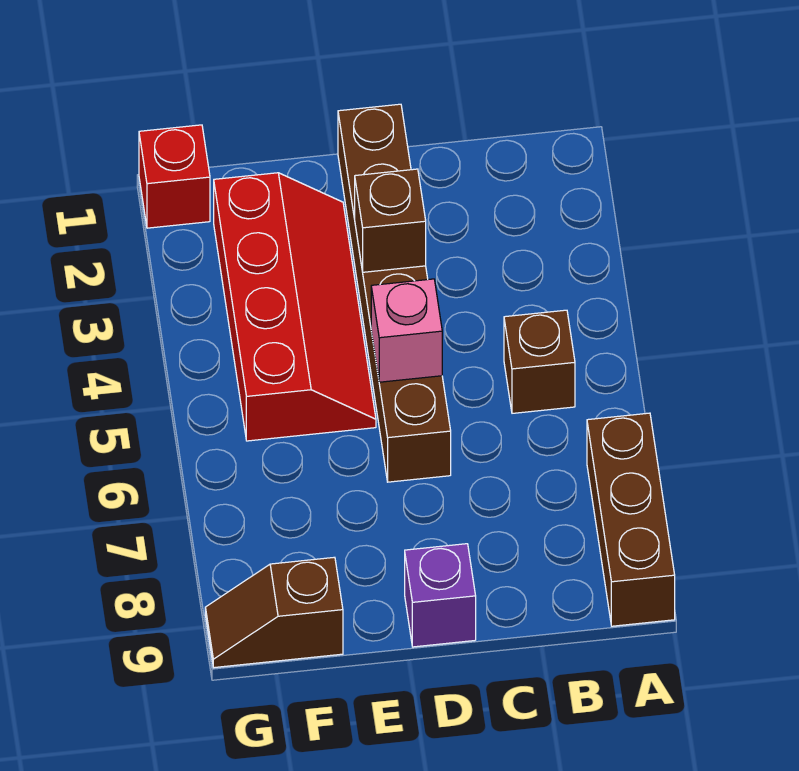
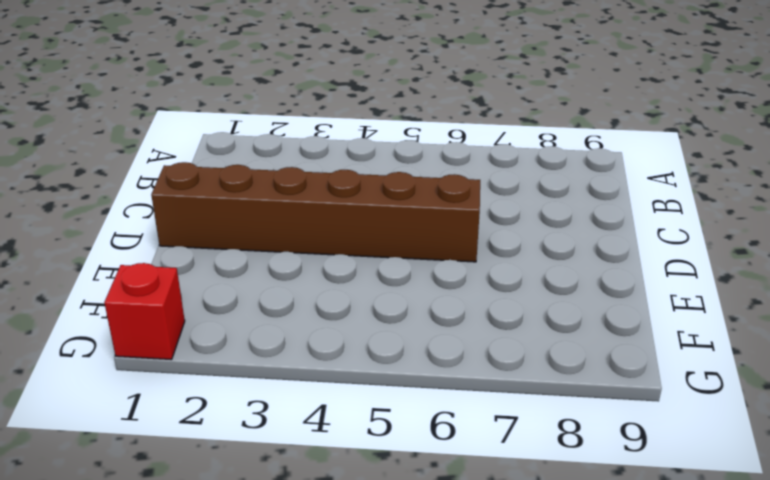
none -> brown 1x3 brick [587,413,675,626]
none -> brown 1x1 brick [504,310,575,413]

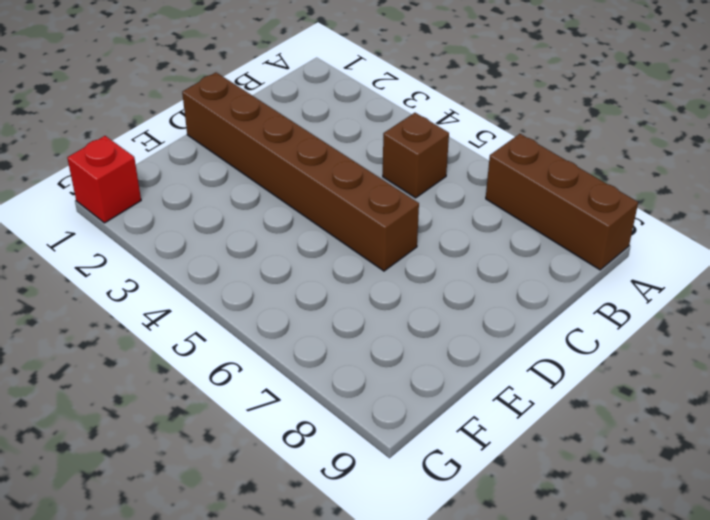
none -> purple 1x1 brick [405,544,476,647]
none -> red 2x4 slope [214,173,376,441]

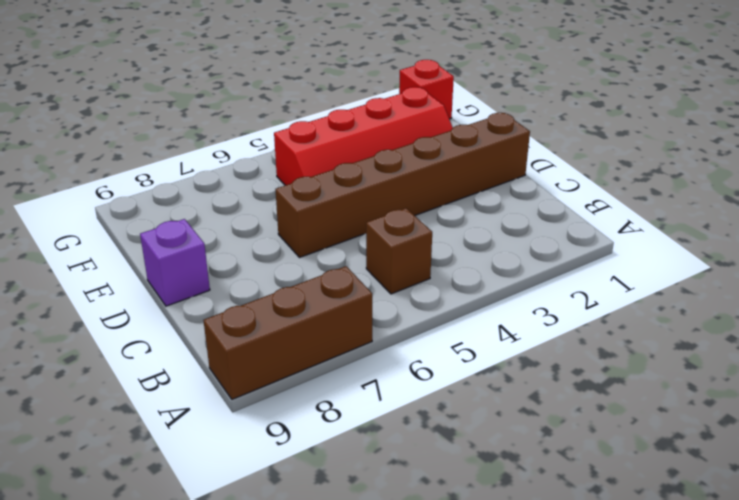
none -> brown 1x2 slope [205,557,343,668]
none -> brown 1x1 brick [355,169,426,272]

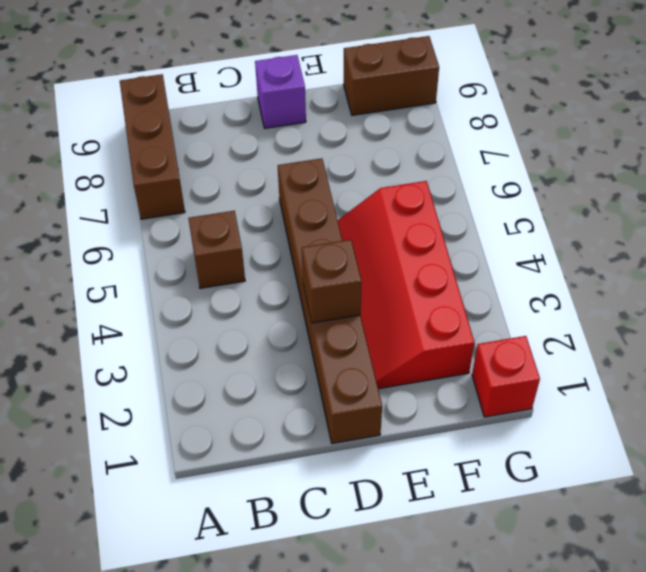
brown 1x2 brick [344,36,439,115] -> brown 1x2 slope [205,557,343,668]
none -> pink 1x1 brick [371,279,442,382]

